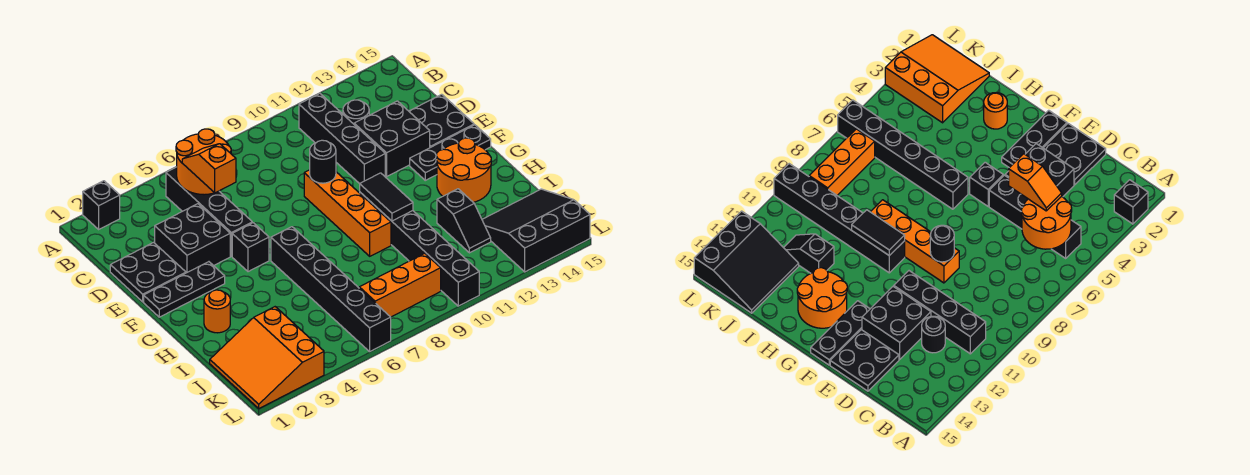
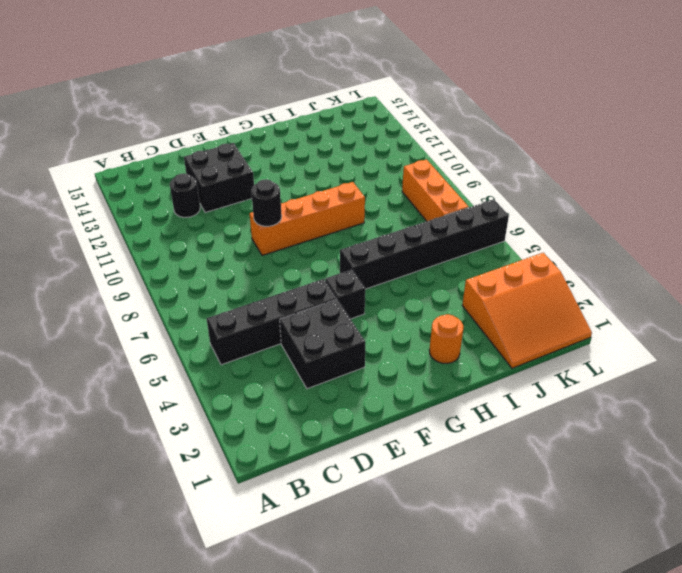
none -> black 1x1 brick [83,181,120,229]
none -> black 1x4 brick [299,93,385,184]
none -> black 2x2 plate [110,243,186,302]

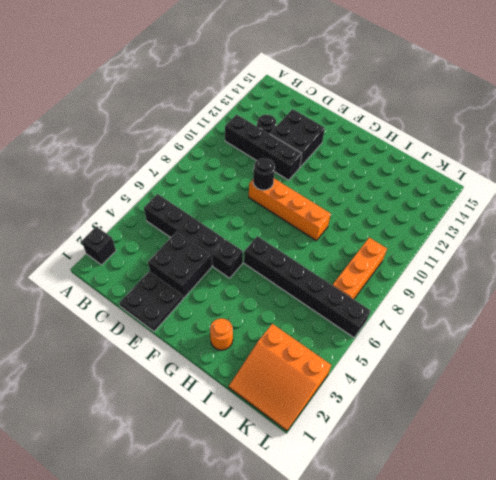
none -> black 2x2 plate [409,94,474,148]
none -> black 1x3 plate [144,262,225,317]
none -> black 1x3 plate [410,125,491,180]

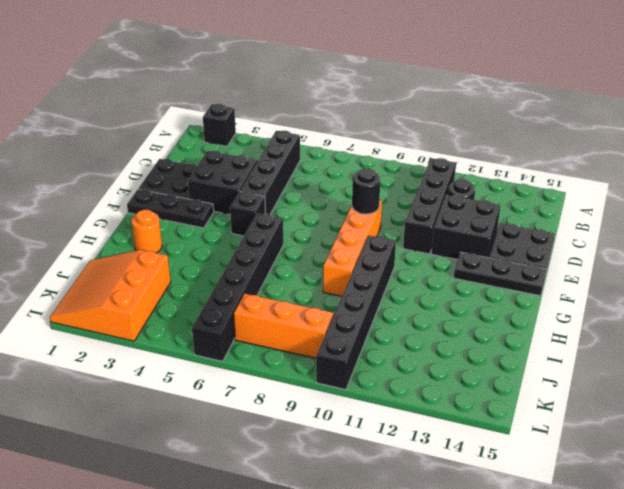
none -> orange 2x2 round brick [436,138,491,202]
none -> black 1x2 slope [437,189,491,253]
none -> black 3x3 slope [482,189,590,272]

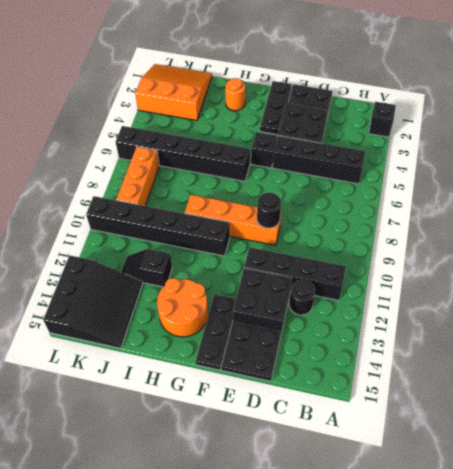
none -> orange 2x2 round brick [176,129,231,195]
none -> black 1x2 tile [360,173,413,221]
none -> orange 1x2 slope [182,144,236,193]

